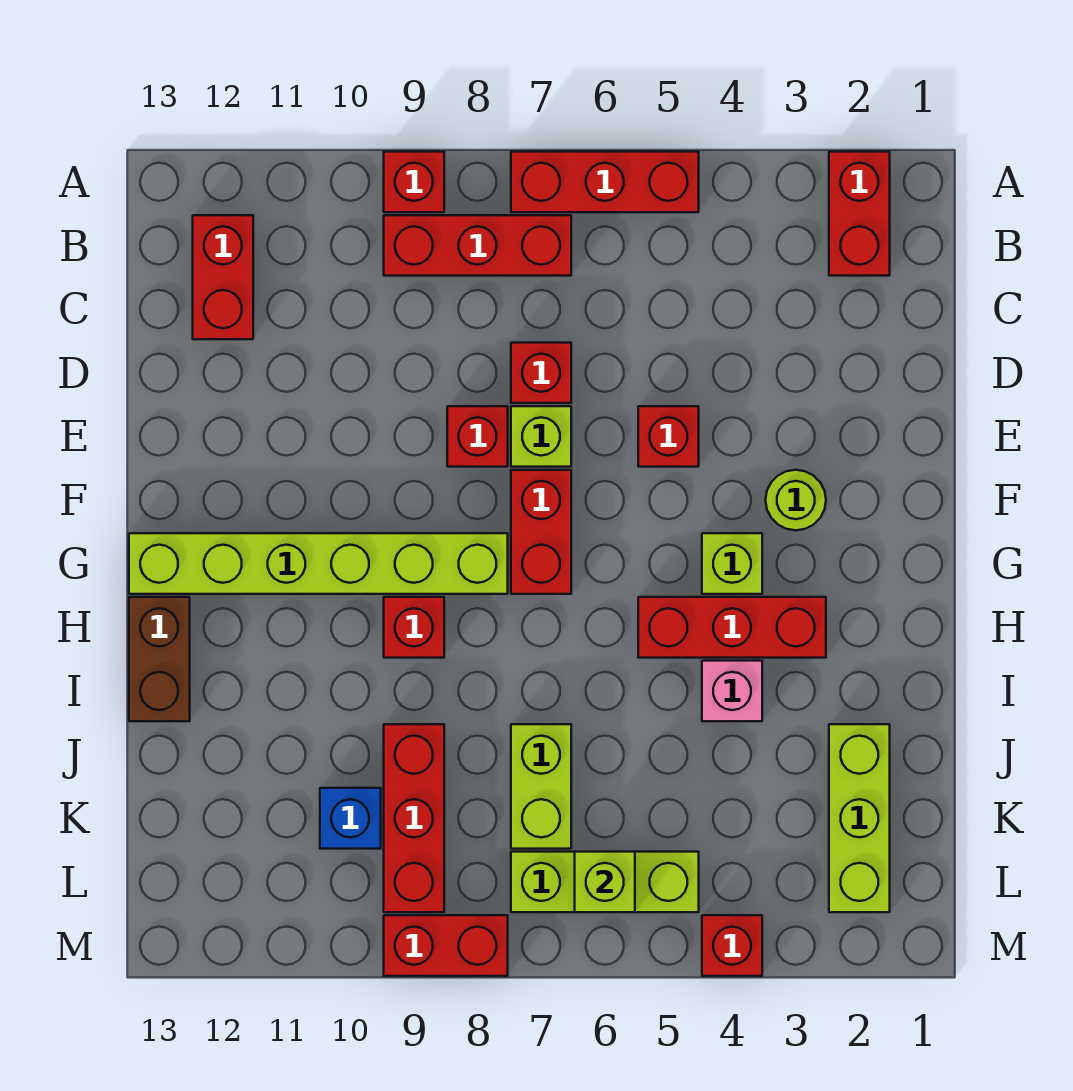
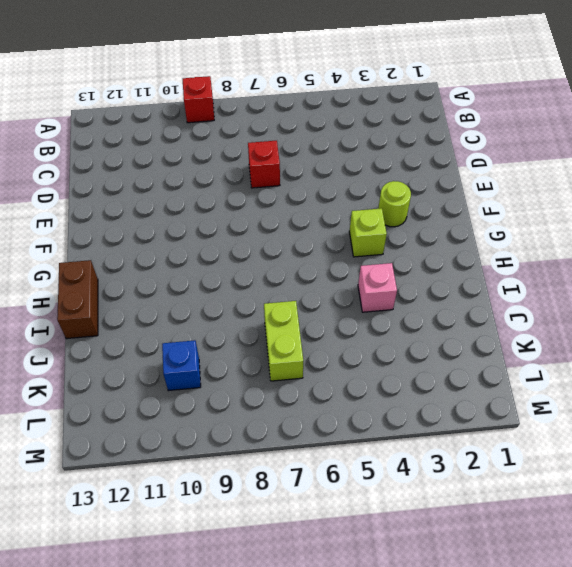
none -> red 1x2 brick [829,152,890,276]
none -> red 1x3 brick [511,152,699,212]
none -> red 1x3 brick [384,215,571,276]

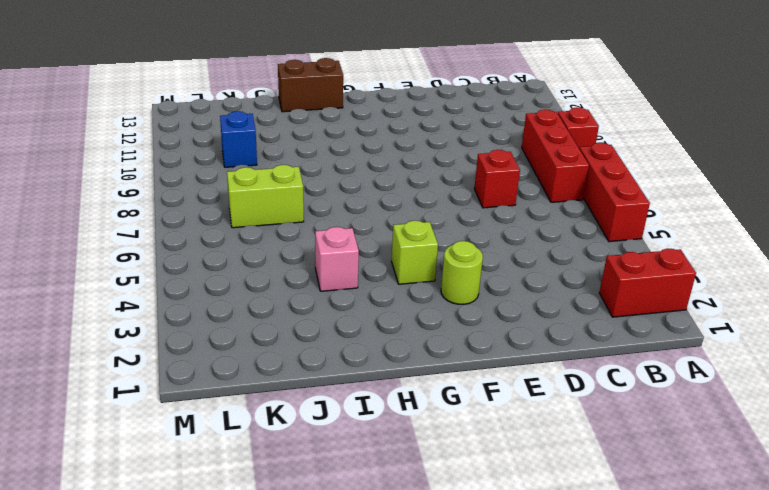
none -> red 1x2 brick [193,215,253,339]
none -> red 1x1 brick [638,406,699,467]
none -> lime 1x1 brick [511,406,571,467]

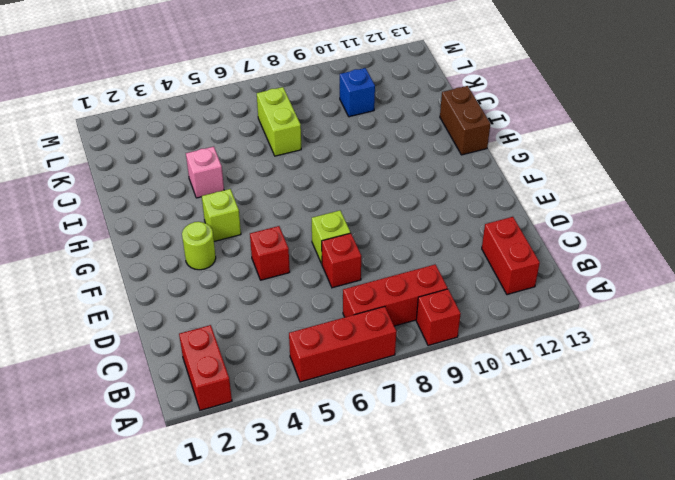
none -> red 1x1 brick [447,406,508,467]
none -> red 1x2 brick [511,470,571,594]
none -> lime 1x6 brick [129,533,508,594]

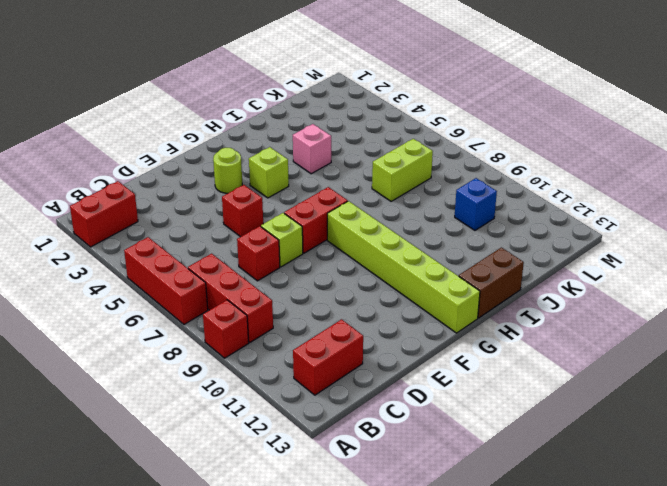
none -> red 1x1 brick [447,406,508,467]
none -> red 1x3 brick [638,597,826,658]
none -> red 1x1 brick [384,597,444,658]

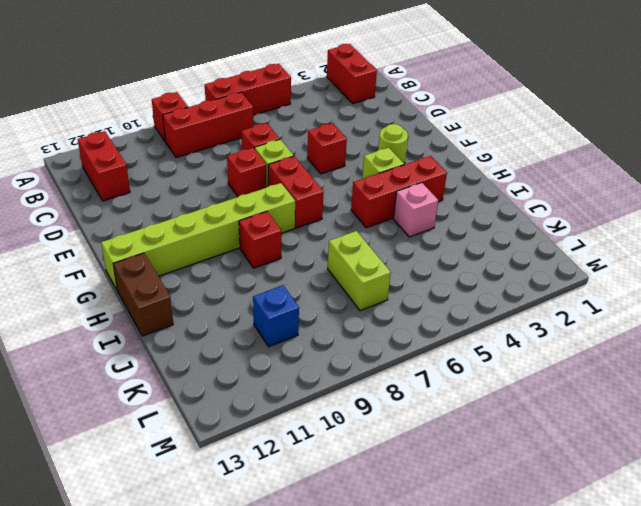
none -> lime 1x3 brick [829,724,890,912]
none -> red 1x3 brick [384,724,444,912]
none -> lime 1x3 brick [511,852,699,912]

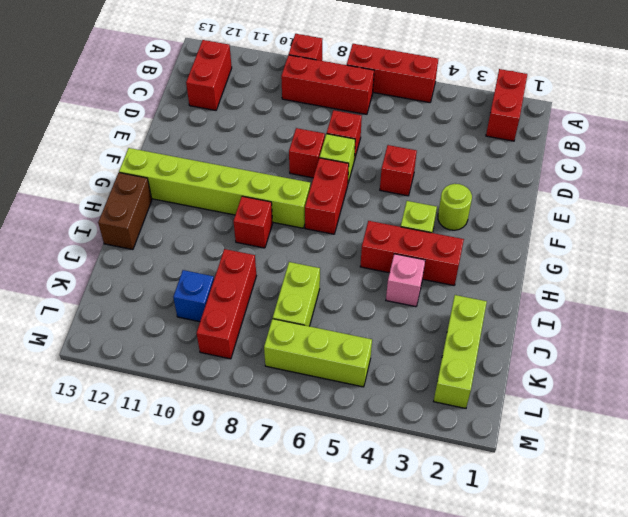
none -> red 1x1 brick [702,915,762,976]
none -> red 1x2 brick [384,915,508,976]
none -> lime 1x1 brick [575,852,635,912]

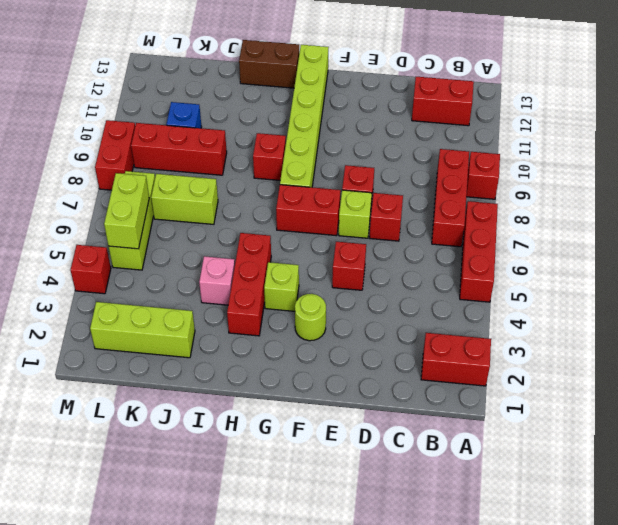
lime 1x2 brick [104,173,149,249] -> lime 1x1 brick [575,852,635,912]

